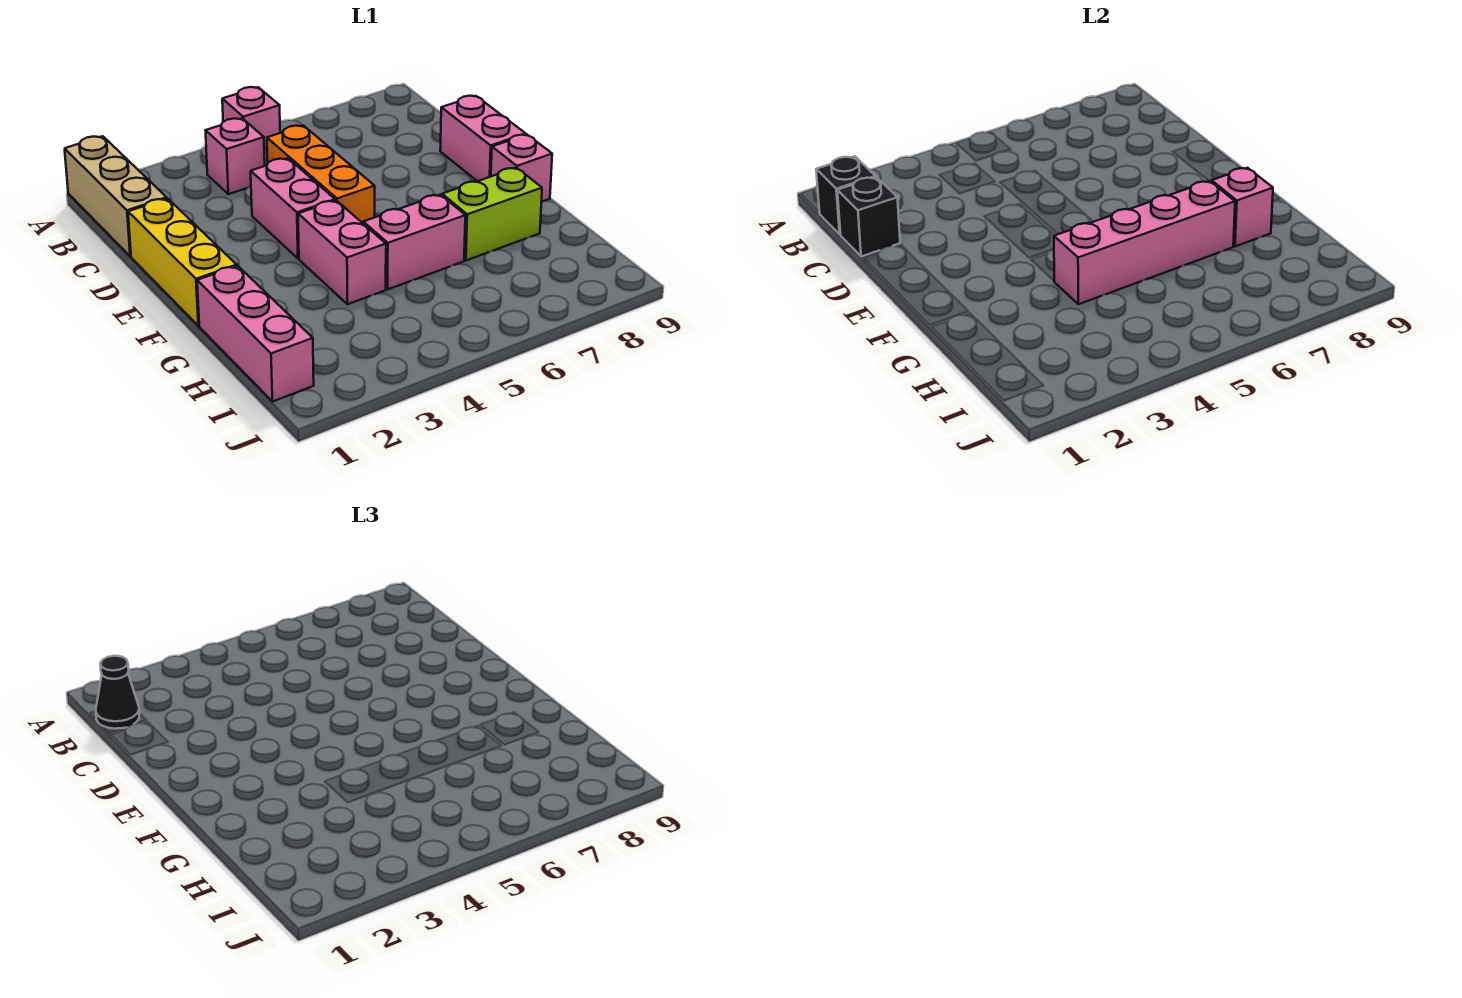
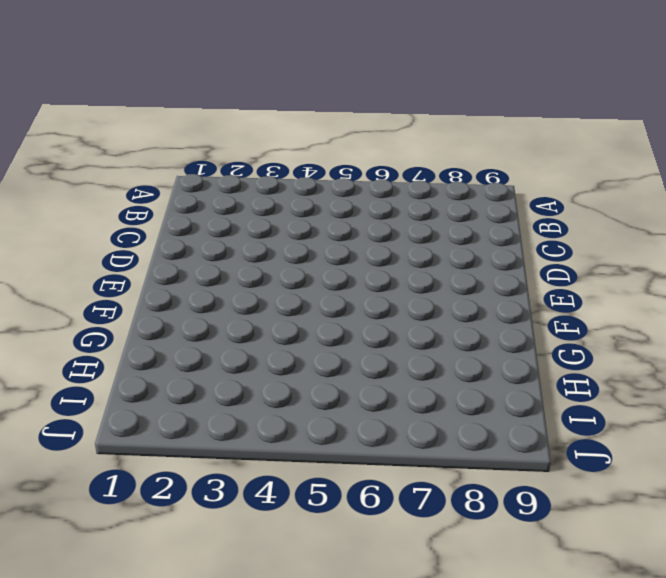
none -> tan 1x3 brick [65,136,167,256]
none -> pink 1x1 brick [222,87,280,154]
none -> pink 1x1 brick [205,118,265,194]

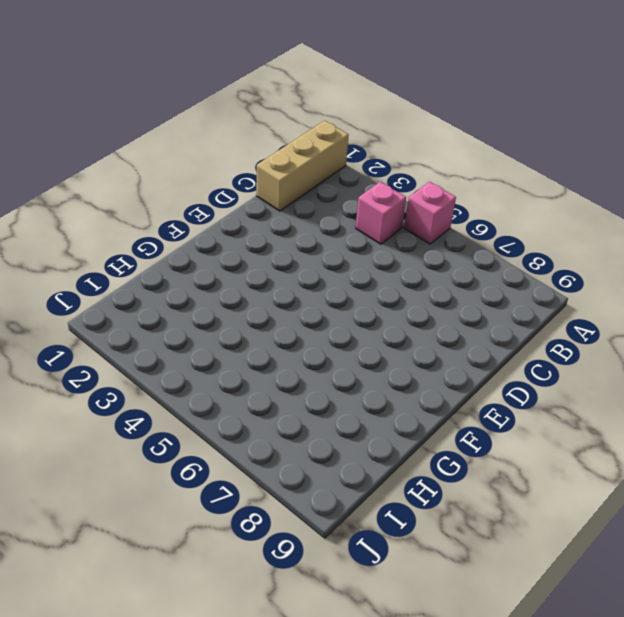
none -> orange 1x3 brick [267,126,375,223]
none -> yellow 1x3 brick [128,198,237,326]
none -> pink 1x2 brick [251,158,335,258]

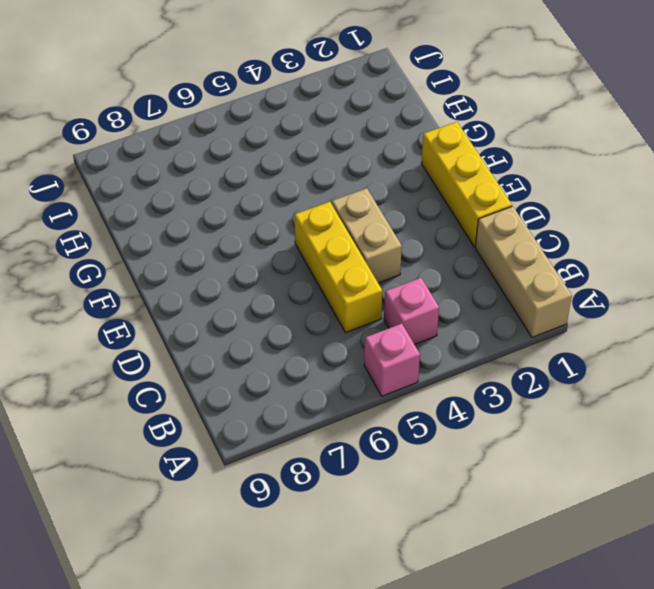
yellow 1x3 brick [295,202,382,332] -> orange 1x3 brick [267,126,375,223]
tan 1x2 brick [332,188,402,283] -> pink 1x2 brick [251,158,335,258]
none -> pink 1x2 brick [440,96,526,181]
none -> pink 1x2 brick [298,200,386,304]
none -> pink 1x1 brick [491,135,552,202]

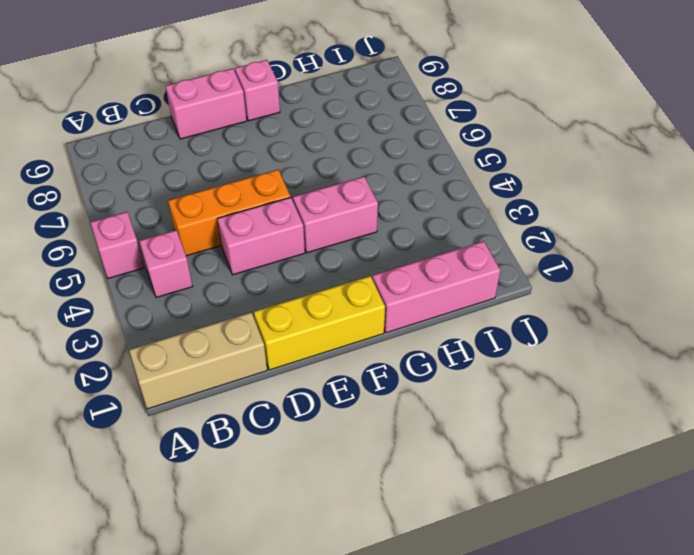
none -> pink 1x2 brick [363,195,465,289]
none -> lime 1x2 brick [442,168,542,261]
none -> black 1x1 brick [816,156,876,234]

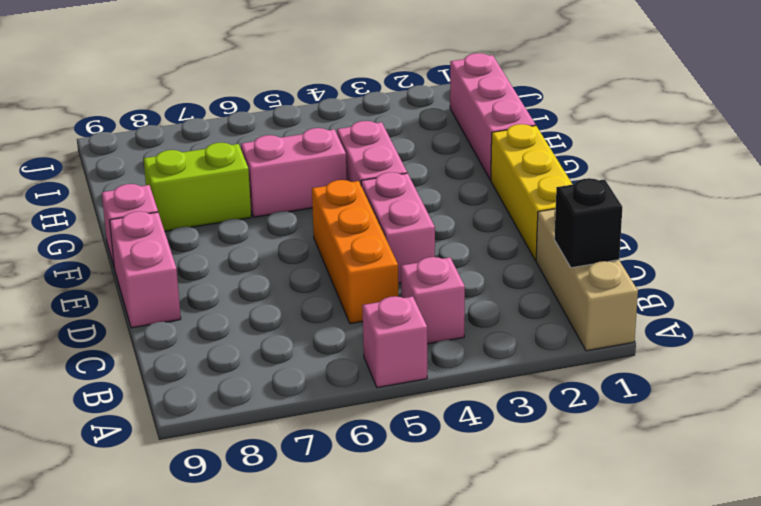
none -> black 1x1 brick [837,177,900,256]
none -> pink 1x4 brick [1054,181,1235,304]
none -> pink 1x1 brick [1211,168,1273,246]

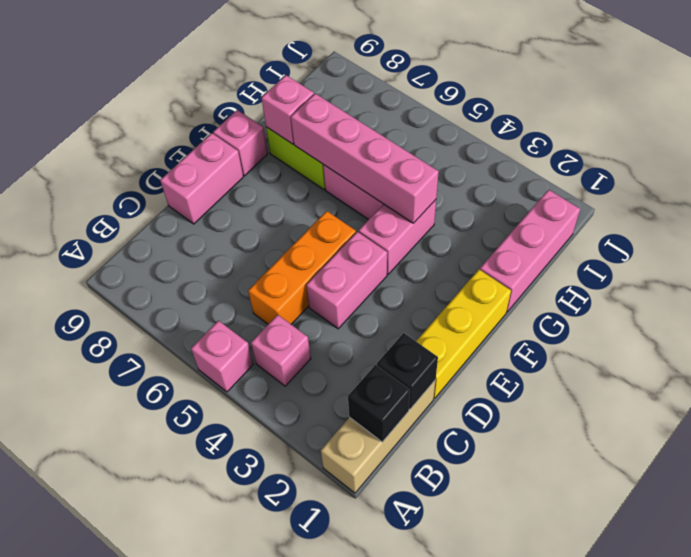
none -> black 1x1 cone [96,656,139,729]

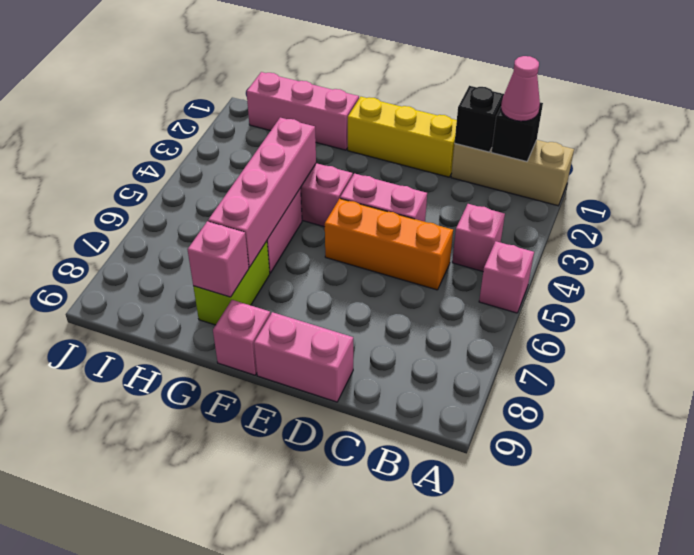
pink 1x1 cone [501,56,540,121] -> black 1x1 cone [96,656,139,729]

